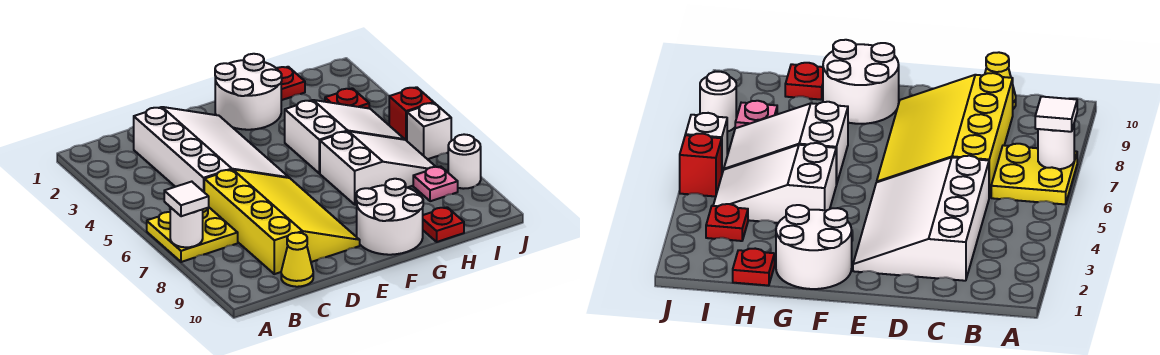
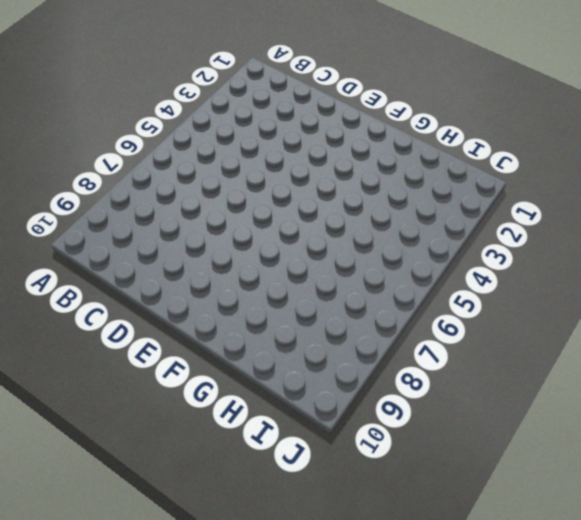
none -> yellow 2x2 plate [147,207,238,262]
none -> white 3x4 slope [134,107,289,192]
none -> yellow 3x4 slope [204,169,360,274]

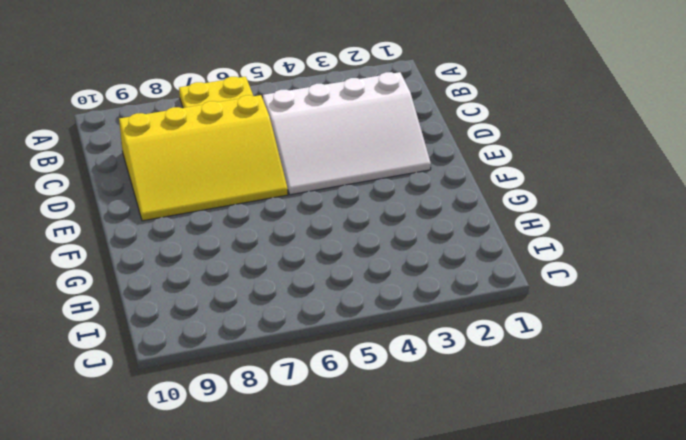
none -> yellow 1x1 cone [281,233,313,287]
none -> white 2x2 round brick [215,54,282,130]
none -> white 2x2 round brick [356,179,423,255]

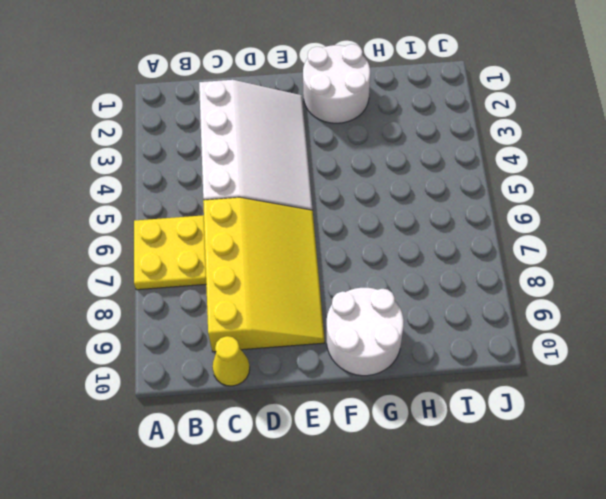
none -> white 2x3 slope [285,100,405,173]
none -> white 2x3 slope [320,131,436,205]
none -> red 1x1 plate [277,67,305,100]

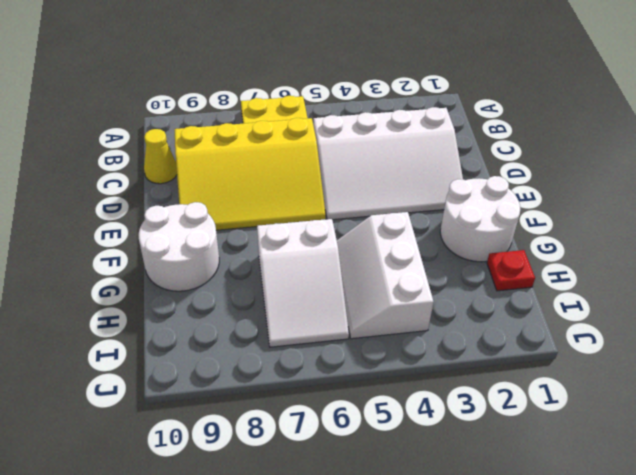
white 2x3 slope [337,212,433,339] -> white 2x3 slope turned to [285,100,405,173]
none -> red 1x1 plate [423,207,464,242]
none -> red 1x1 plate [325,88,369,108]
none -> pink 1x1 plate [413,166,458,201]

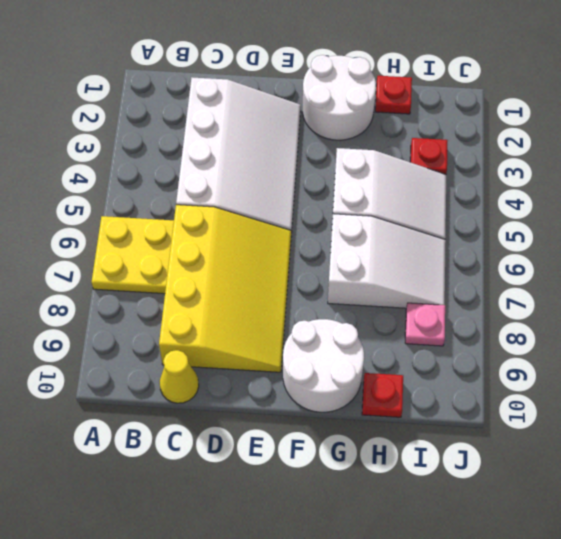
none -> red 1x1 brick [389,87,434,141]
none -> white 1x1 brick [407,103,451,159]
none -> white 1x1 round brick [448,134,481,189]

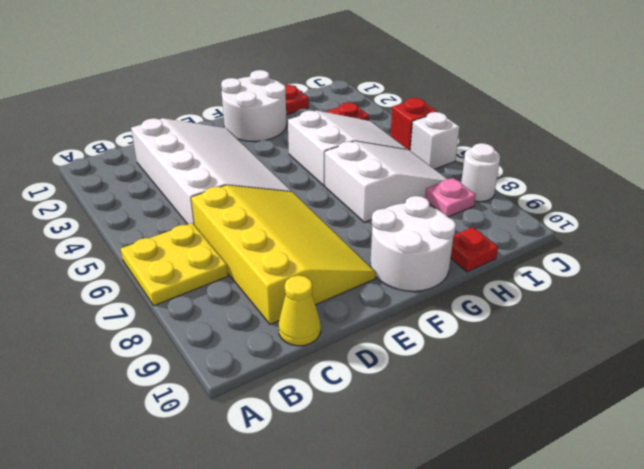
none -> white 1x1 round brick [170,207,203,247]
none -> white 1x1 tile [164,182,209,216]

